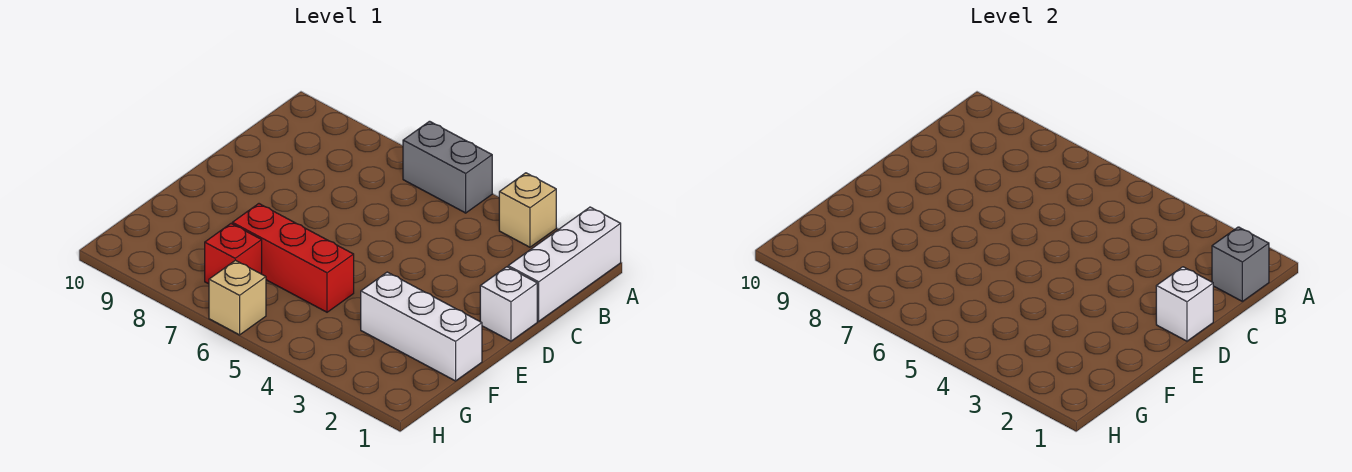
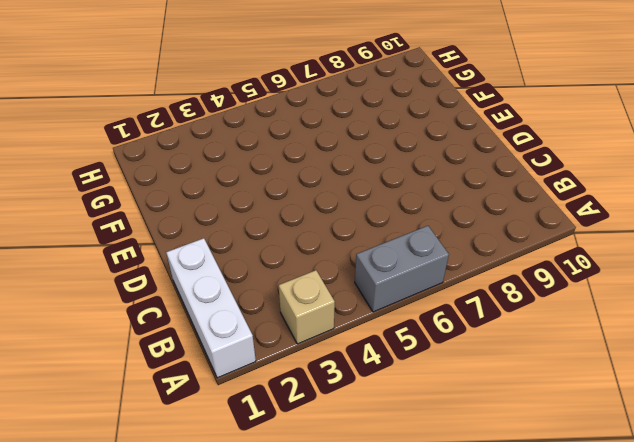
none -> white 1x1 brick [480,267,537,341]
none -> white 1x3 brick [361,272,482,381]

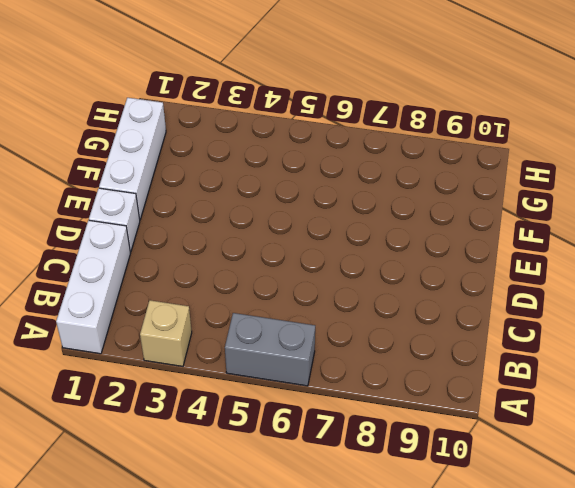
white 1x3 brick [99,98,166,219] -> white 1x3 brick turned to [361,272,482,381]
none -> red 1x3 brick [232,204,354,312]
none -> red 1x1 brick [205,224,262,284]

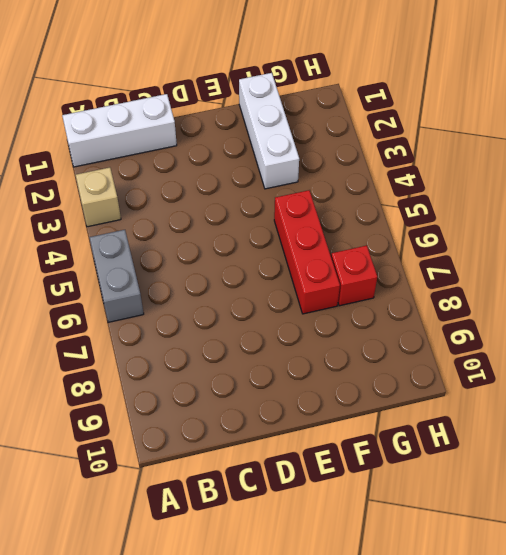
none -> white 1x1 brick [480,267,537,341]
none -> tan 1x1 brick [209,260,266,335]

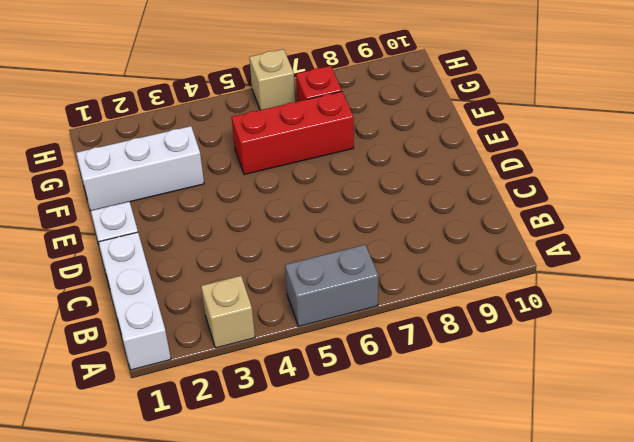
none -> grey 1x1 brick [1212,227,1269,301]
none -> white 1x1 brick [1156,267,1213,341]

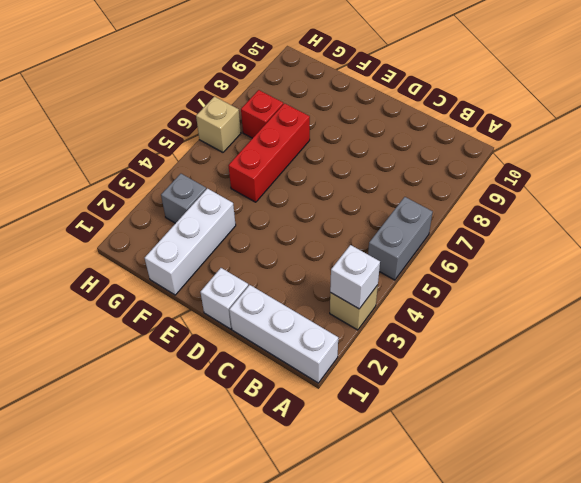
white 1x1 brick [330,245,380,309] -> white 1x1 brick moved to [1156,267,1213,341]
grey 1x1 brick [161,174,206,223] -> grey 1x1 brick moved to [1212,227,1269,301]

